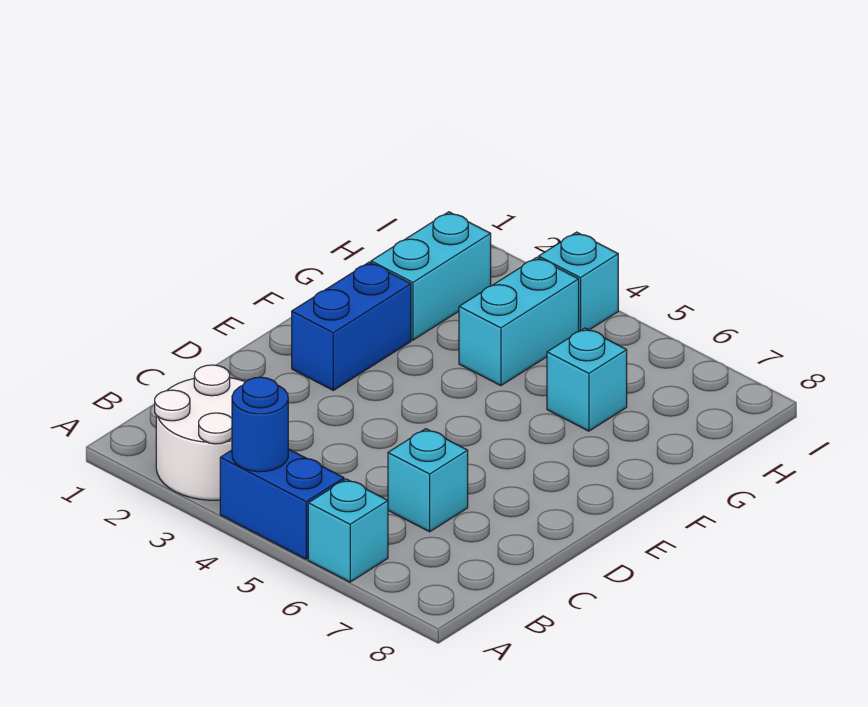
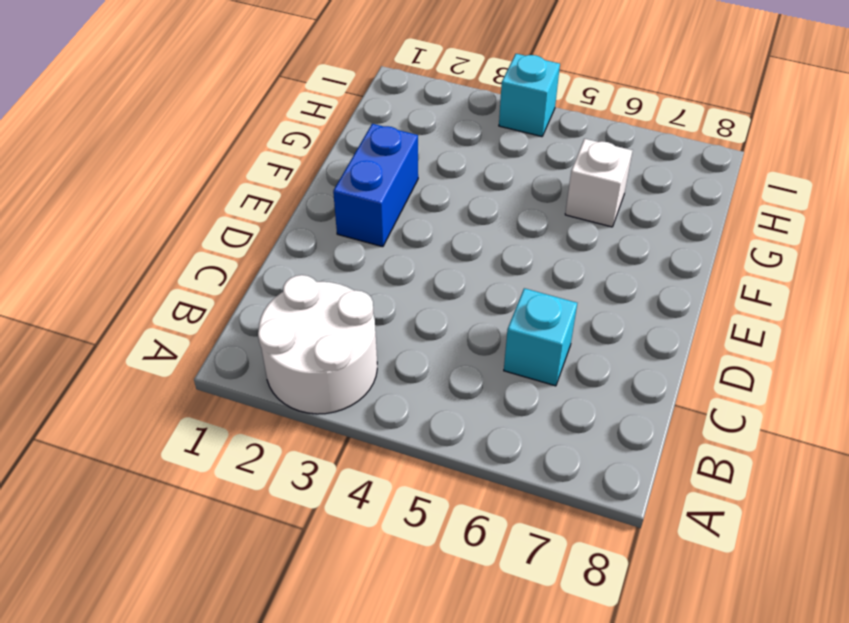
white 1x1 brick [565,139,633,227] -> cyan 1x1 brick [547,328,627,431]
none -> blue 1x2 brick [220,449,344,559]
none -> cyan 1x1 brick [308,479,388,582]

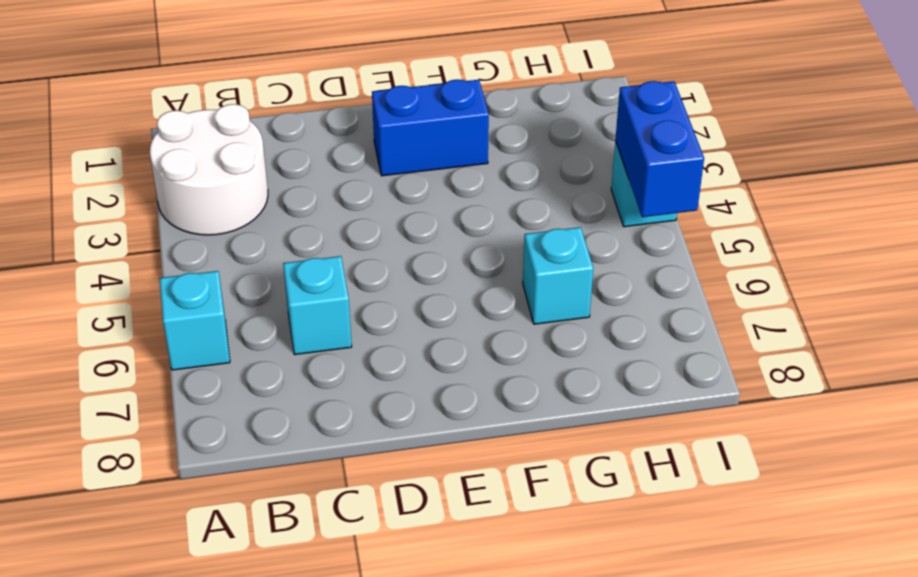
blue 1x2 brick [615,81,704,217] -> blue 1x2 brick moved to [220,449,344,559]
none -> cyan 1x2 brick [371,212,491,340]
none -> cyan 1x2 brick [459,257,579,386]

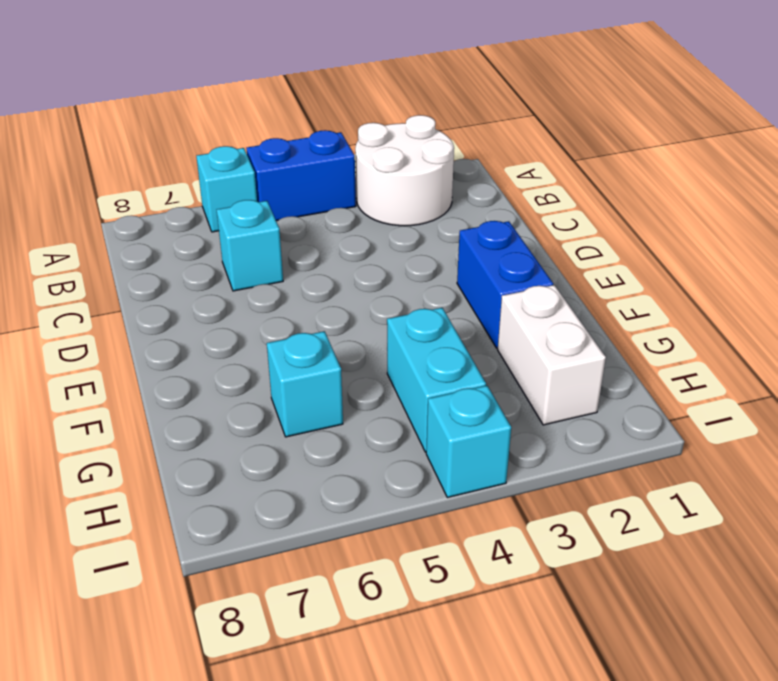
white 1x2 brick [498,285,606,425] -> cyan 1x2 brick [371,212,491,340]
none -> blue 1x1 round brick [232,377,288,472]

